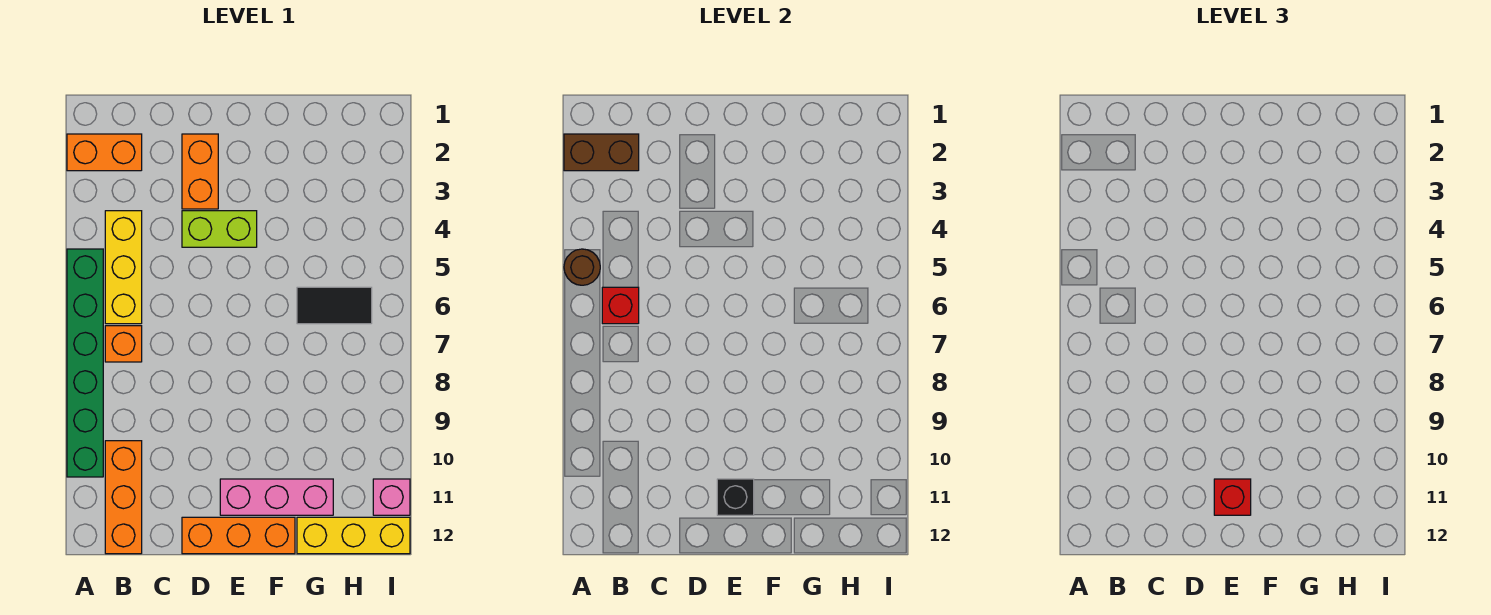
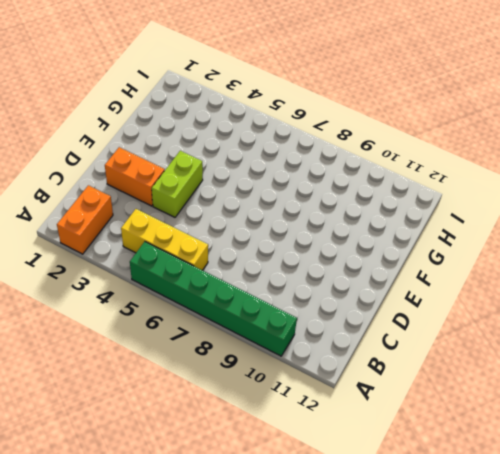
none -> orange 1x1 brick [105,326,142,362]
none -> orange 1x3 brick [105,441,142,554]
none -> orange 1x3 brick [182,517,295,554]

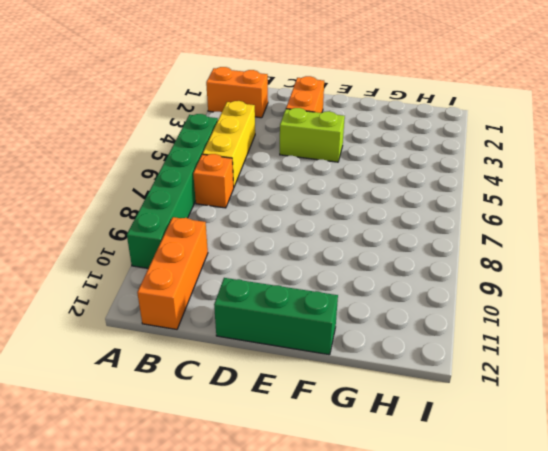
green 1x3 brick [214,278,338,355] -> orange 1x3 brick [182,517,295,554]
none -> pink 1x3 brick [220,479,333,515]
none -> black 1x2 tile [297,287,372,324]
none -> yellow 1x3 brick [297,517,410,554]

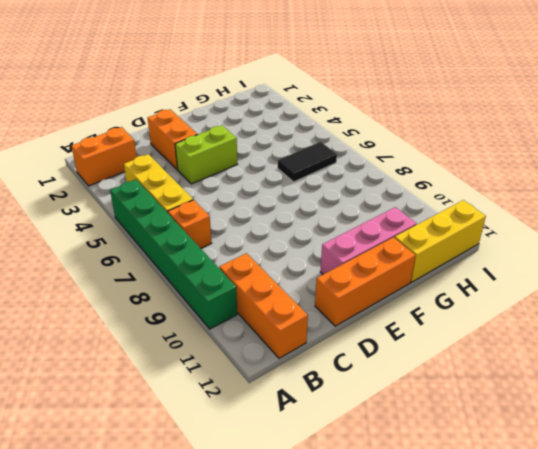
none -> pink 1x1 brick [373,479,410,515]
none -> brown 1x2 brick [564,134,639,171]
none -> brown 1x1 round brick [564,249,600,285]

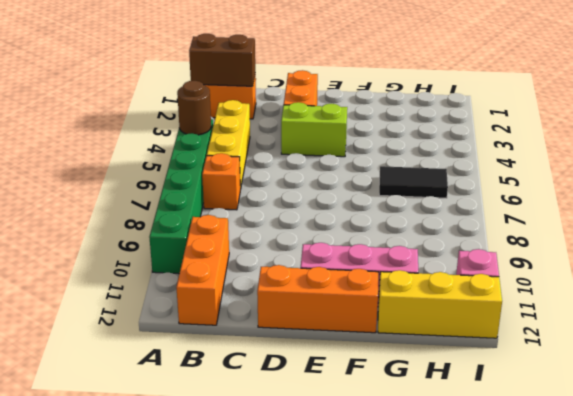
none -> red 1x1 brick [602,287,639,324]
none -> black 1x1 brick [717,479,754,515]
none -> red 1x1 brick [1214,479,1251,515]

